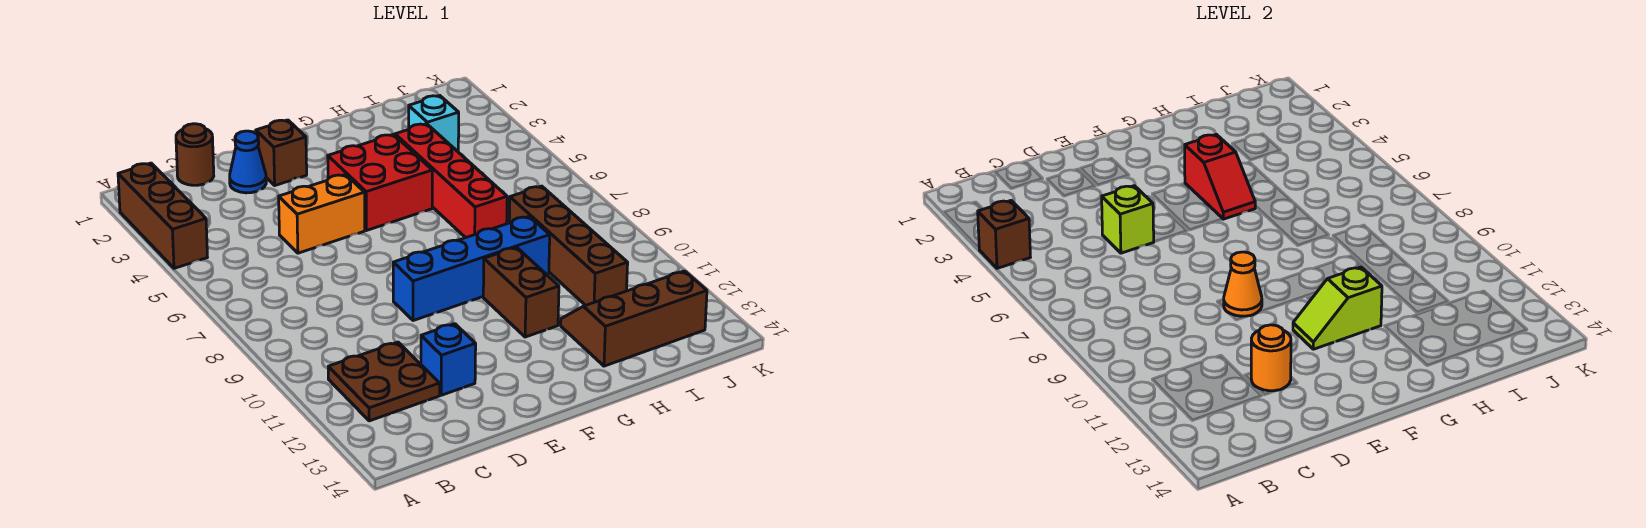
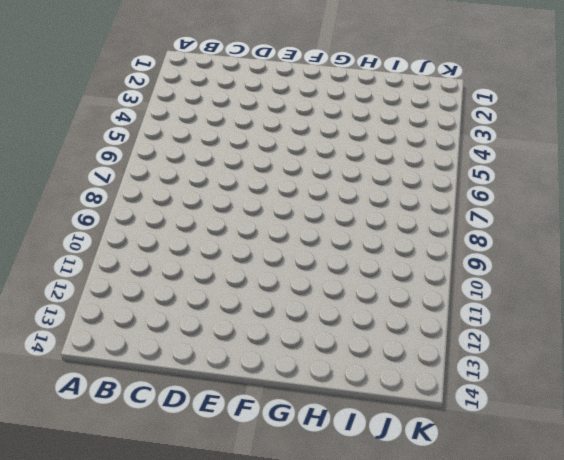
none -> brown 1x3 brick [118,163,207,268]
none -> brown 2x2 plate [328,342,440,421]
none -> brown 1x1 round brick [176,124,214,185]

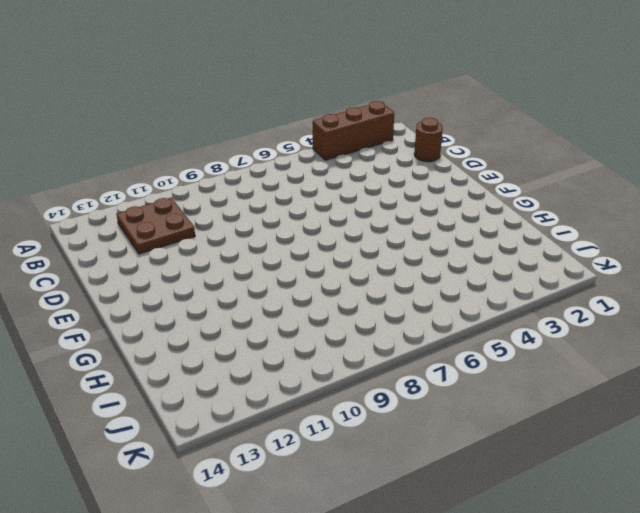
none -> blue 1x1 cone [230,131,266,193]
none -> orange 1x2 brick [279,175,365,253]
none -> blue 1x1 brick [421,324,476,395]

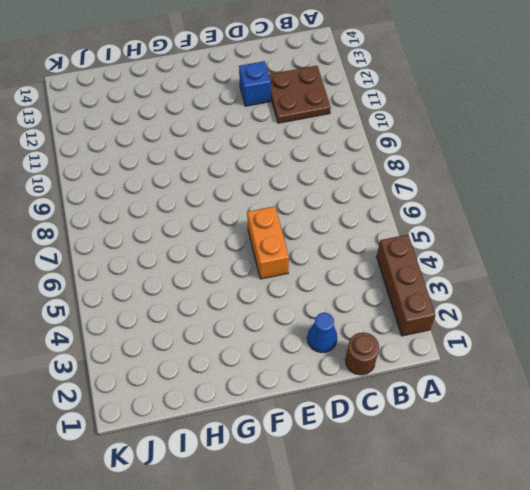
orange 1x2 brick [247,206,289,279] -> orange 1x2 brick turned to [279,175,365,253]
none -> brown 1x1 brick [256,120,307,185]
none -> blue 1x4 brick [393,216,550,321]
none -> red 2x2 brick [328,134,432,231]

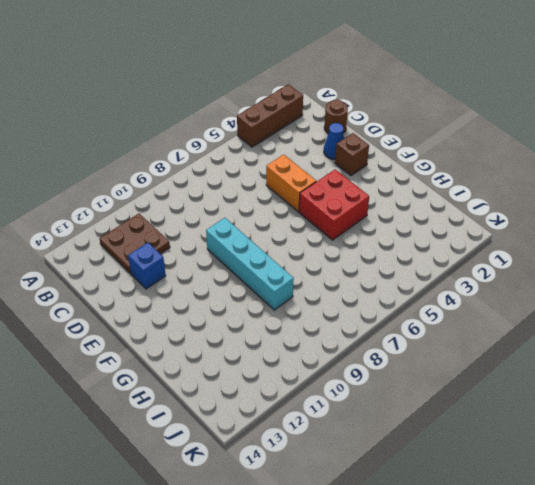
cyan 1x4 brick [206,218,294,310] -> blue 1x4 brick [393,216,550,321]
none -> brown 1x2 brick [483,247,559,337]
none -> red 1x4 brick [395,124,507,238]
none -> brown 2x3 slope [561,271,707,366]

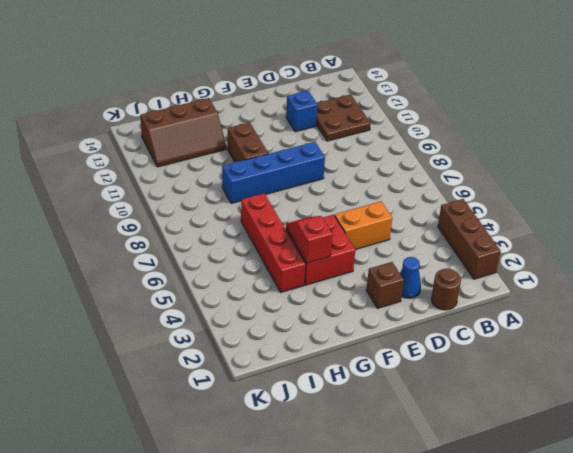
none -> cyan 1x1 brick [409,96,459,151]
none -> brown 1x4 brick [509,186,628,305]
none -> brown 1x1 brick [978,201,1030,268]

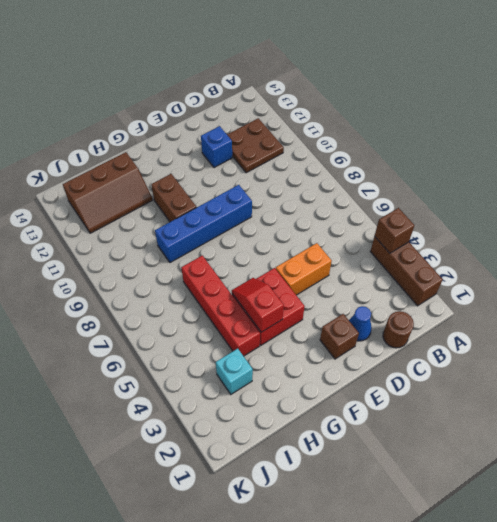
none -> brown 1x4 brick [509,186,628,305]
none -> lime 1x1 brick [1102,186,1154,253]
none -> orange 1x1 round brick [1251,325,1291,391]

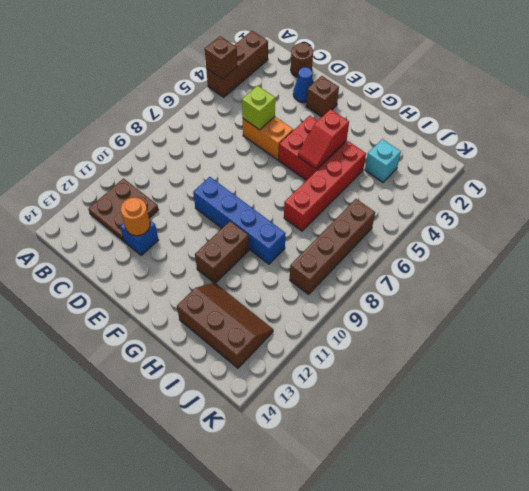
brown 1x4 brick [290,199,375,294] -> brown 1x4 brick moved to [509,186,628,305]
none -> orange 1x1 cone [1224,252,1262,316]
none -> lime 1x2 slope [1293,267,1382,349]

